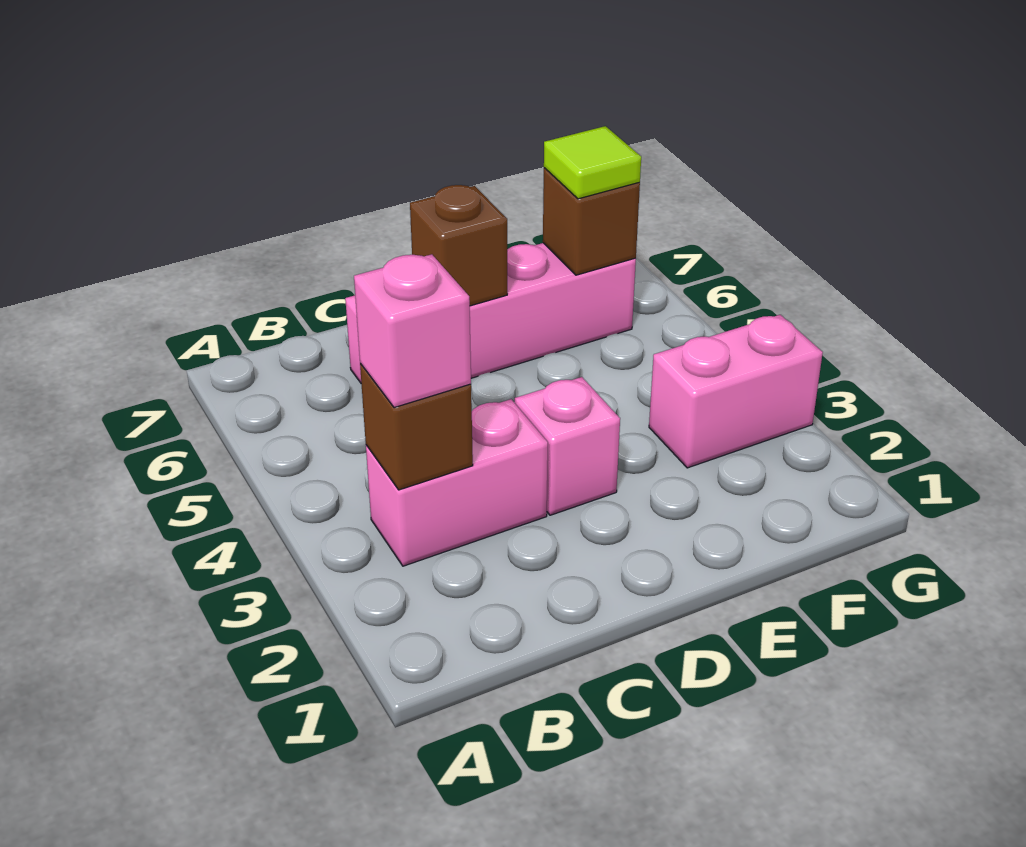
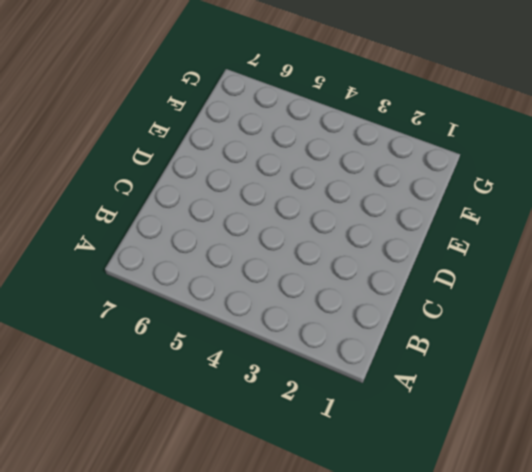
none -> pink 1x2 brick [366,399,548,566]
none -> pink 1x4 brick [345,243,636,383]

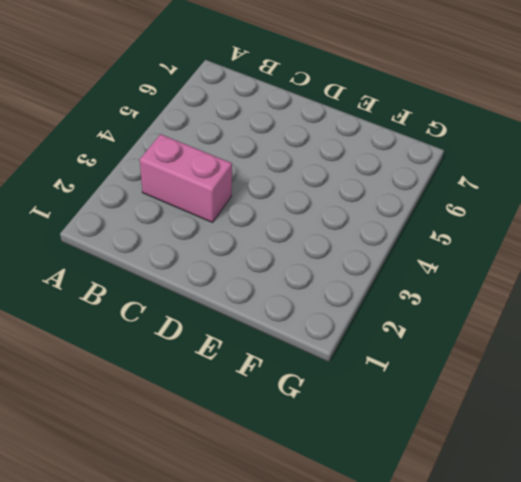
none -> pink 1x4 brick [345,243,636,383]
none -> pink 1x1 brick [515,377,620,515]

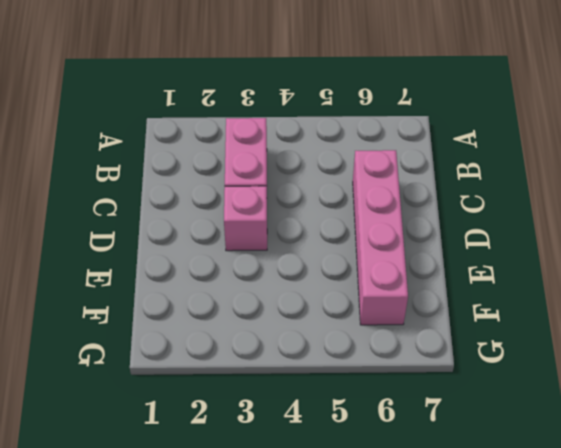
none -> pink 1x2 brick [649,315,823,468]
none -> brown 1x1 brick [360,363,473,490]

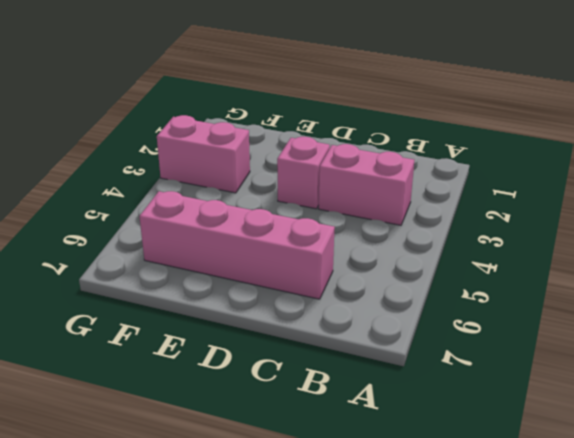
none -> brown 1x1 brick [360,363,473,490]
none -> brown 1x1 brick [410,185,507,306]

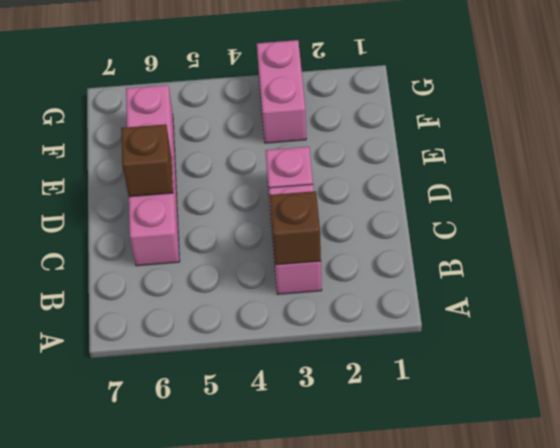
none -> brown 1x1 brick [543,168,640,275]
none -> pink 1x1 brick [354,254,471,408]

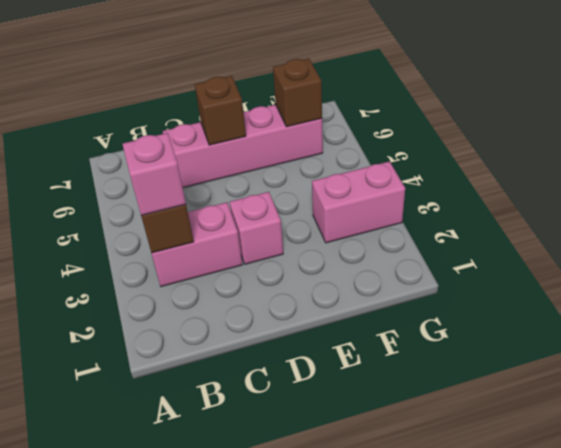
none -> lime 1x1 tile [544,126,641,199]

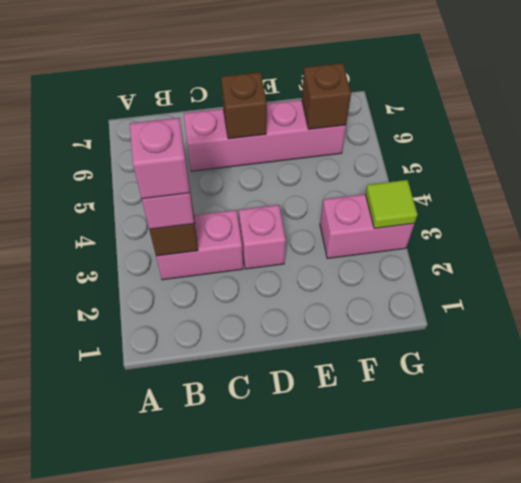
pink 1x1 brick [130,118,190,199] -> none
lime 1x1 tile [365,180,417,228] -> lime 1x1 tile moved to [544,126,641,199]

